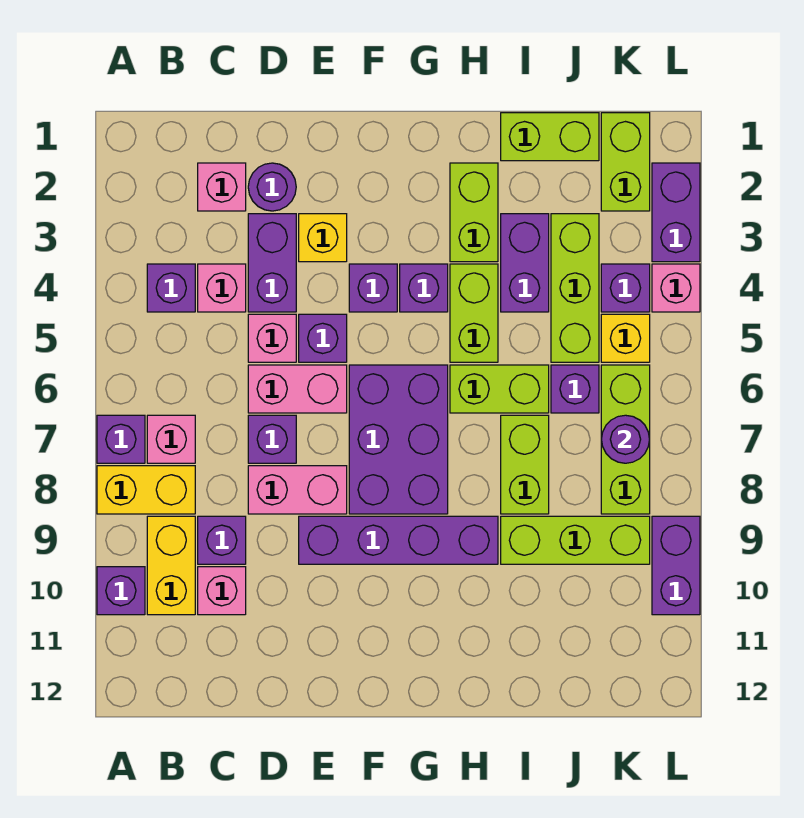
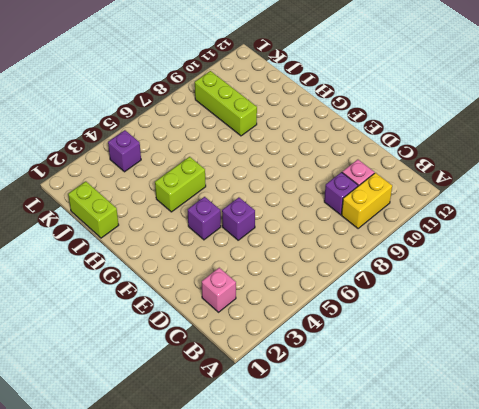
none -> purple 1x1 brick [97,415,145,463]
none -> yellow 1x2 brick [97,466,195,514]
none -> purple 1x1 brick [97,567,145,615]
none -> purple 1x1 brick [147,264,195,312]

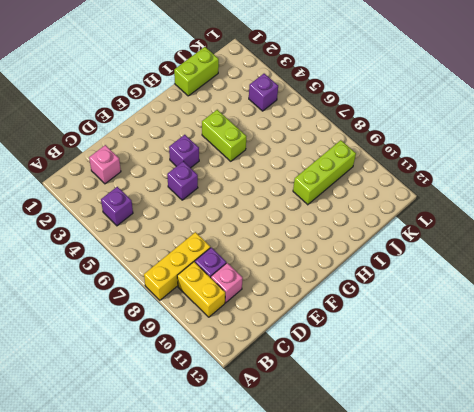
yellow 1x3 brick [144,232,210,300] -> yellow 1x2 brick [97,466,195,514]
none -> purple 1x1 brick [97,415,145,463]
none -> purple 1x1 brick [97,567,145,615]
none -> pink 1x1 brick [147,415,195,463]
none -> pink 1x1 brick [198,264,246,312]

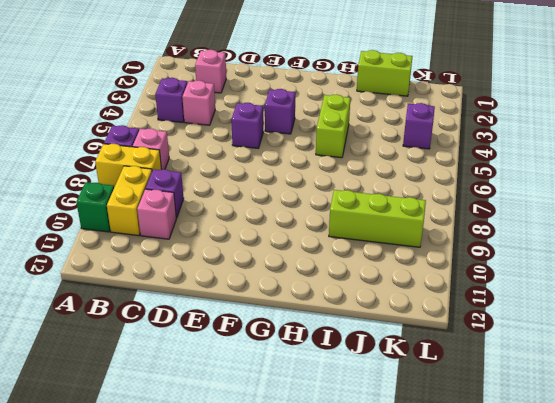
green 1x1 brick [76,182,114,232] -> purple 1x1 brick [97,567,145,615]
none -> purple 1x1 round brick [248,163,296,211]
none -> purple 1x2 brick [248,214,296,312]
none -> pink 1x1 brick [248,314,296,362]
none -> pink 1x2 brick [248,365,347,413]

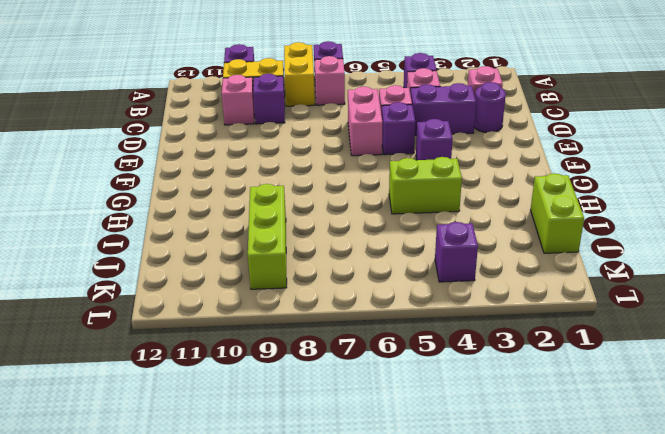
none -> purple 1x1 brick [248,415,296,463]
none -> pink 1x2 brick [248,466,347,514]
none -> yellow 1x1 brick [299,214,347,262]
none -> purple 1x4 brick [299,516,498,564]

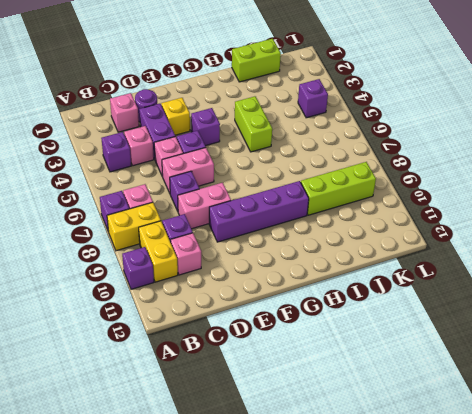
none -> purple 2x3 brick [349,365,448,514]
none -> purple 1x1 brick [400,264,448,312]
none -> lime 1x2 brick [450,163,498,262]
none -> lime 1x2 brick [450,365,549,413]

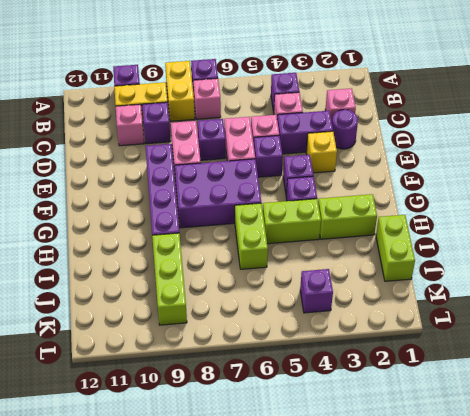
none -> purple 1x2 brick [501,214,549,312]
none -> lime 1x2 brick [501,415,549,514]
none -> lime 1x3 brick [551,214,599,362]
none -> purple 1x1 brick [551,365,599,413]

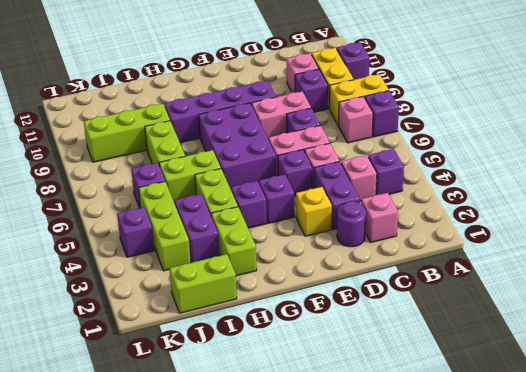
none -> lime 1x2 brick [601,113,650,211]
none -> yellow 1x1 brick [601,314,650,362]
none -> lime 1x3 brick [601,365,650,514]
none -> purple 1x2 brick [652,163,700,262]

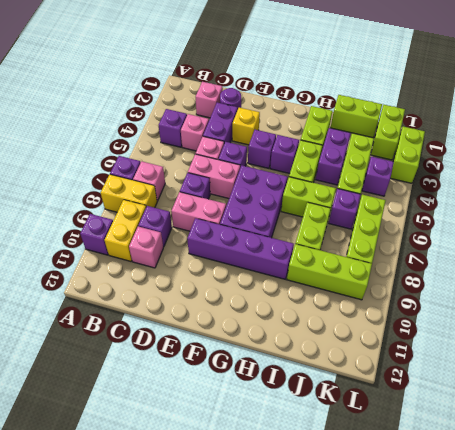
lime 1x2 brick [391,127,425,183] -> purple 1x2 brick [652,163,700,262]
none -> yellow 1x1 brick [601,314,650,362]
none -> pink 1x1 brick [652,264,700,312]
none -> purple 1x2 brick [652,516,700,615]
none -> purple 1x1 round brick [601,415,649,463]

